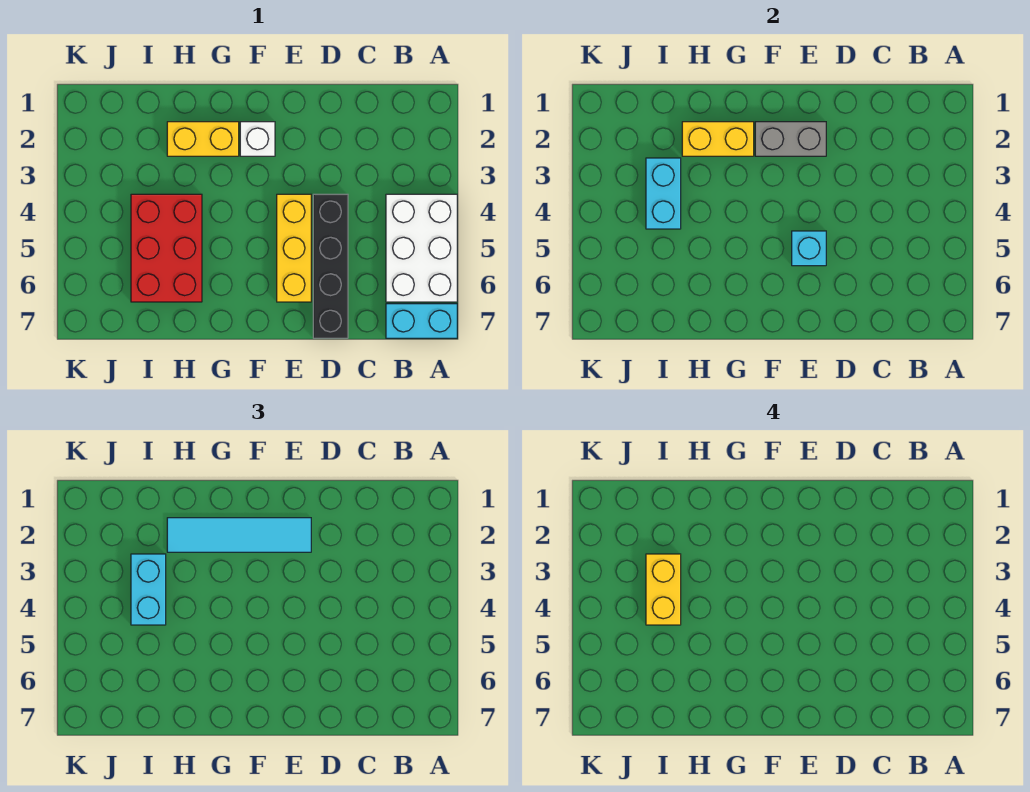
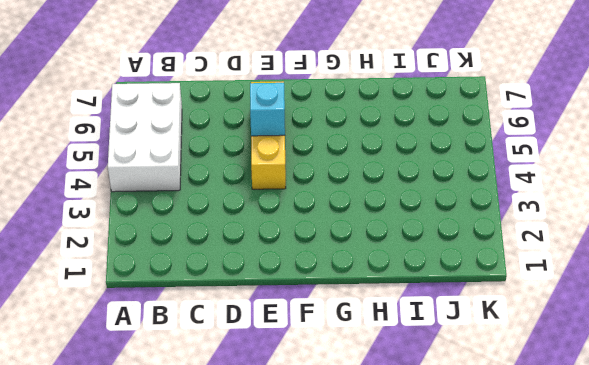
none -> cyan 1x2 brick [386,304,457,338]
none -> black 1x4 brick [313,194,348,338]
none -> white 1x1 brick [240,122,275,156]

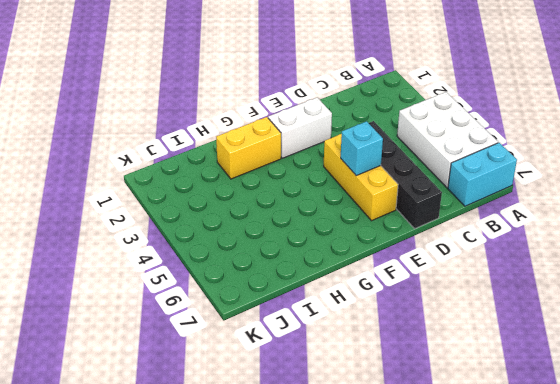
white 1x2 brick [268,98,332,158] -> white 1x1 brick [240,122,275,156]
none -> red 2x3 brick [131,194,202,302]
none -> grey 1x2 brick [755,122,826,156]
none -> yellow 1x2 brick [682,122,754,156]

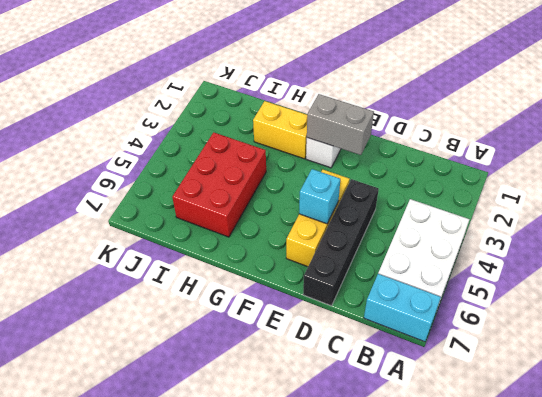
none -> yellow 1x2 brick [682,122,754,156]
none -> cyan 1x2 brick [646,158,681,229]
none -> cyan 1x4 tile [167,518,311,552]

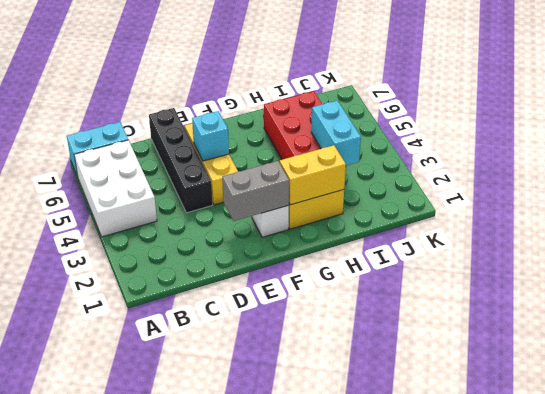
none -> cyan 1x4 tile [167,518,311,552]
none -> cyan 1x2 brick [131,554,166,625]
none -> yellow 1x2 brick [646,554,681,625]

